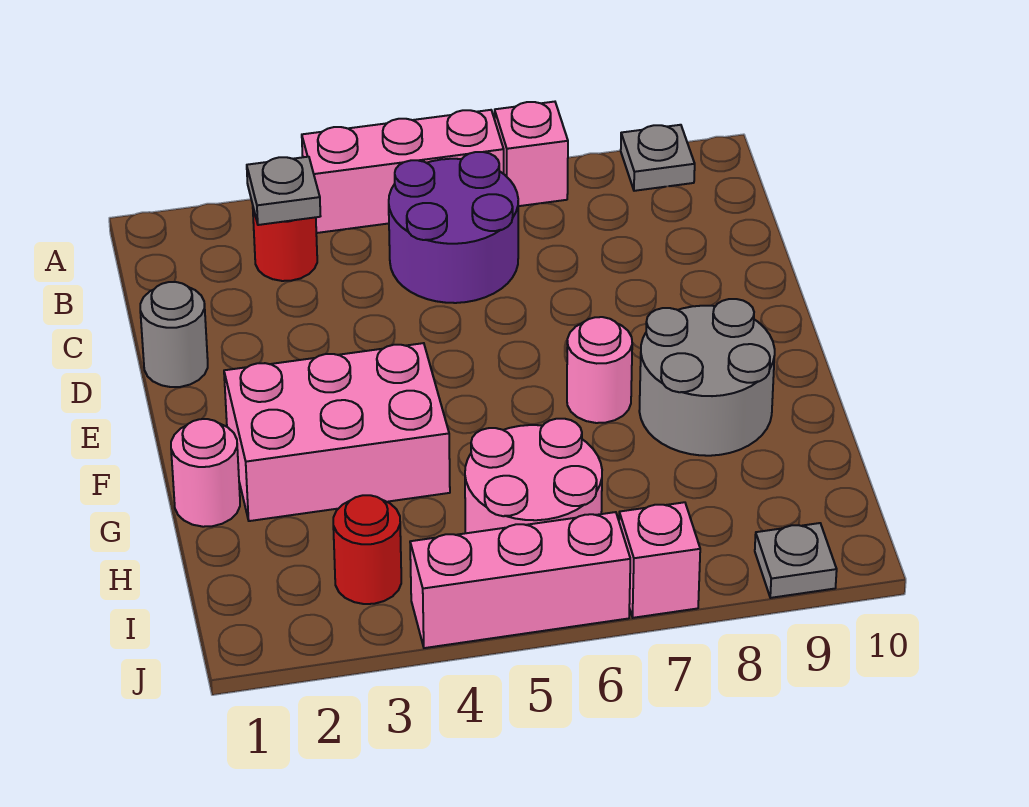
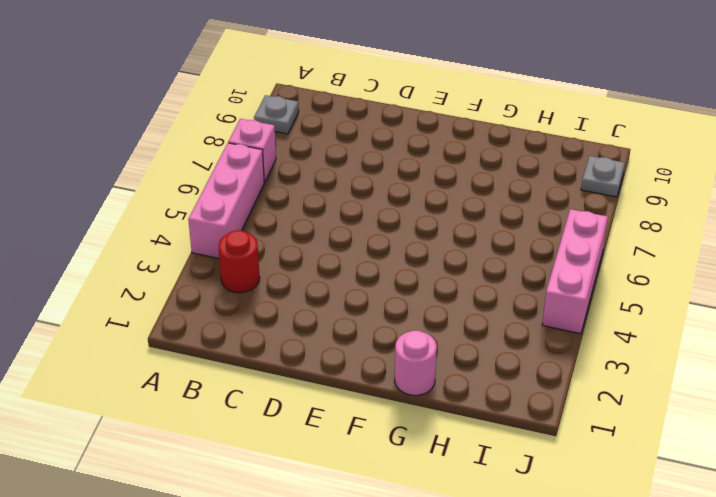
none -> purple 2x2 round brick [389,152,518,303]
none -> grey 1x1 round brick [140,282,208,387]
none -> pink 2x3 brick [224,343,450,521]

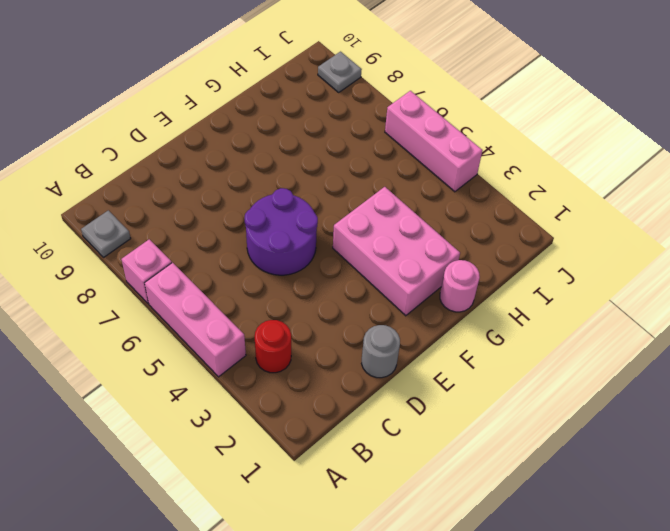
purple 2x2 round brick [245,188,318,275] -> purple 2x2 round brick moved to [389,152,518,303]
none -> pink 1x1 round brick [567,317,632,423]
none -> grey 2x2 round brick [639,299,775,456]
none -> pink 2x2 round brick [465,419,602,533]

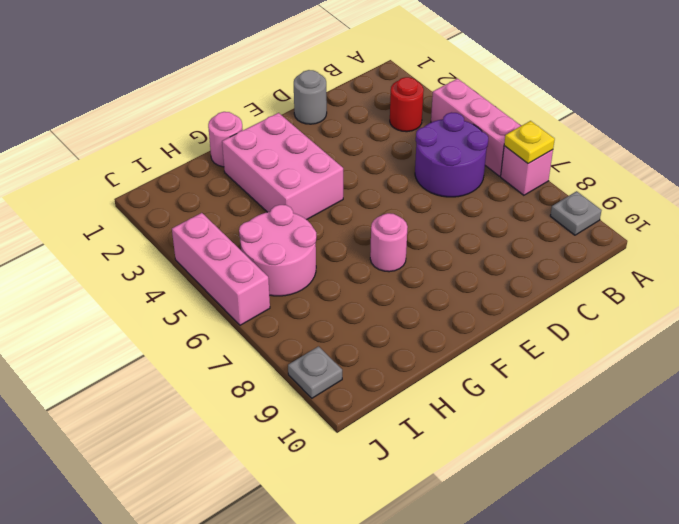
yellow 1x1 plate [504,121,555,164] -> none
none -> grey 2x2 round brick [639,299,775,456]
none -> red 1x1 round brick [333,495,401,604]
none -> pink 1x1 brick [619,502,700,618]

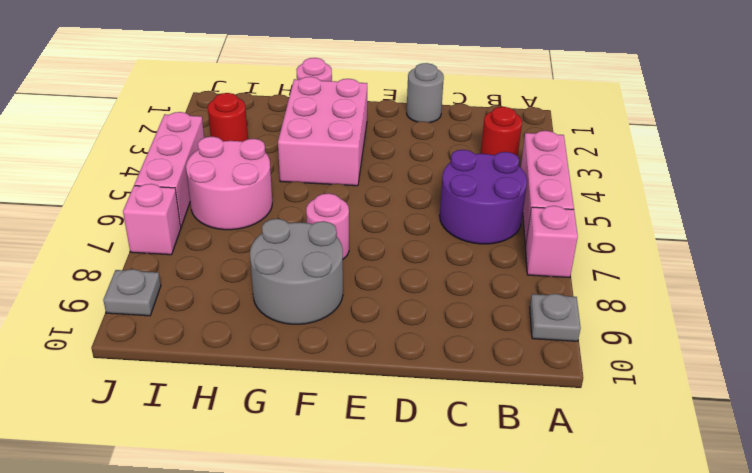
none -> grey 1x1 plate [247,157,320,225]

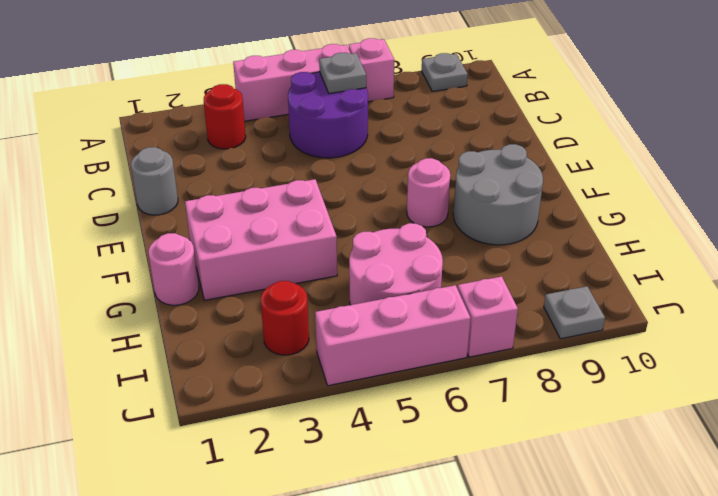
grey 1x1 plate [319,52,366,93] -> grey 1x1 plate moved to [247,157,320,225]

